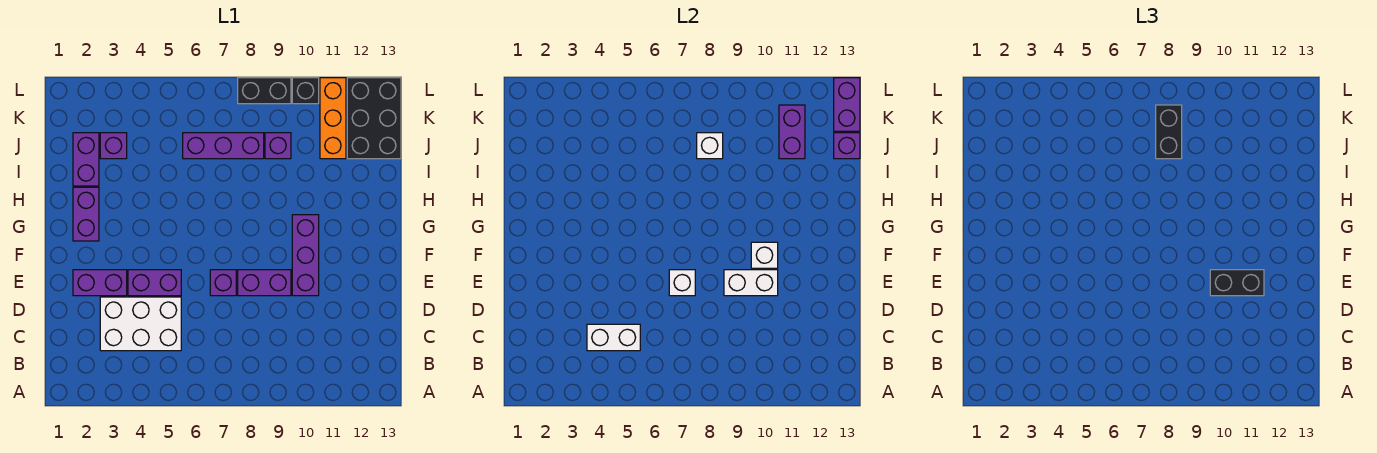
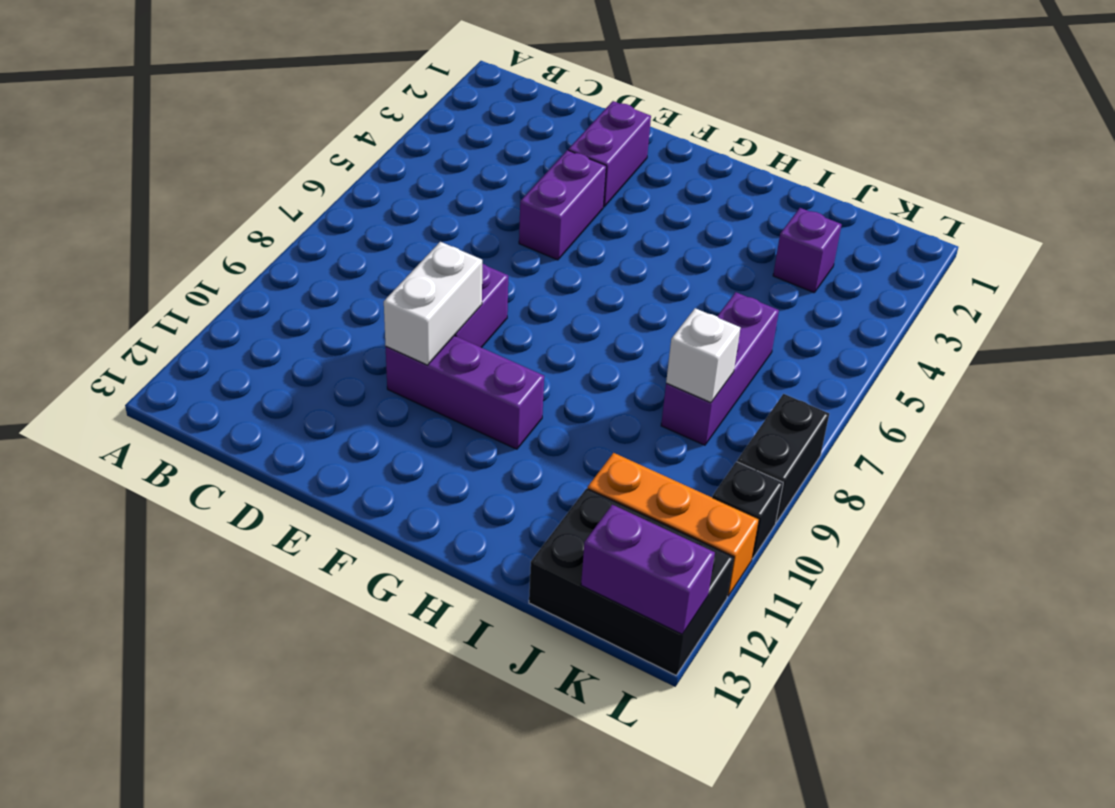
none -> white 2x3 brick [100,297,181,351]
none -> purple 1x1 brick [210,270,236,296]
none -> purple 1x2 brick [73,187,99,241]

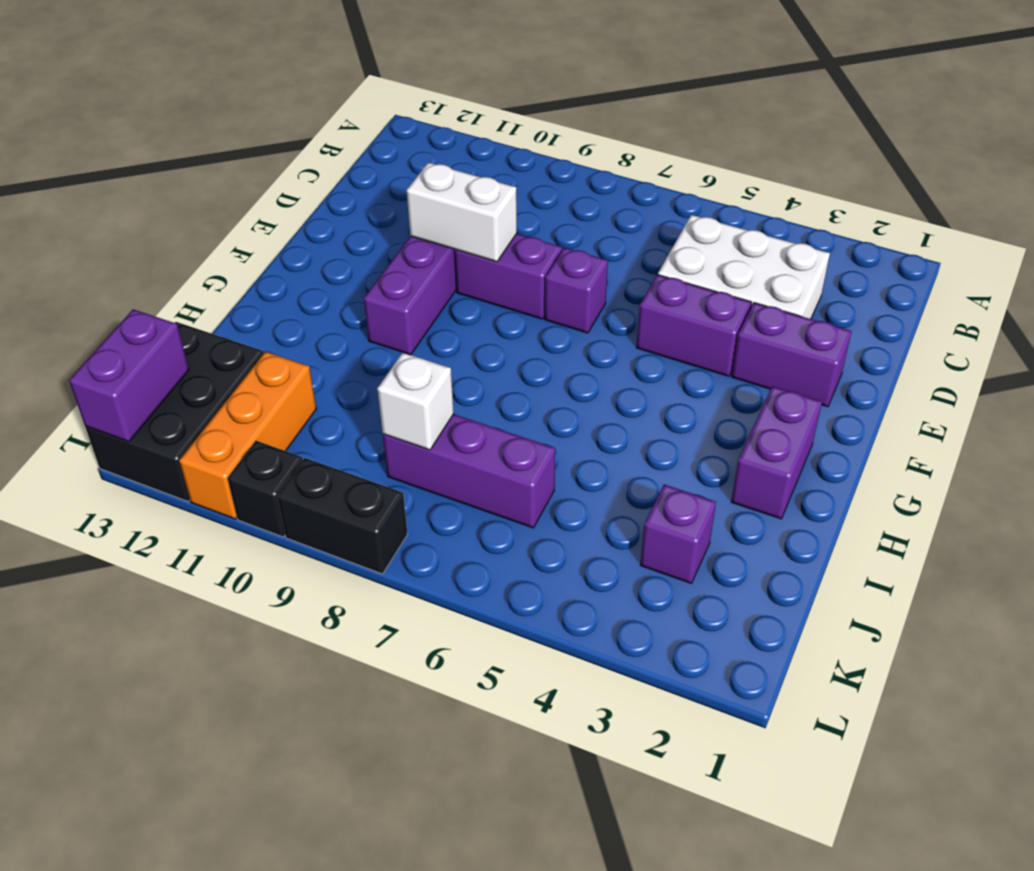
none -> purple 1x2 brick [73,133,99,186]
none -> purple 1x1 brick [265,133,291,159]
none -> white 1x2 brick [587,324,640,351]

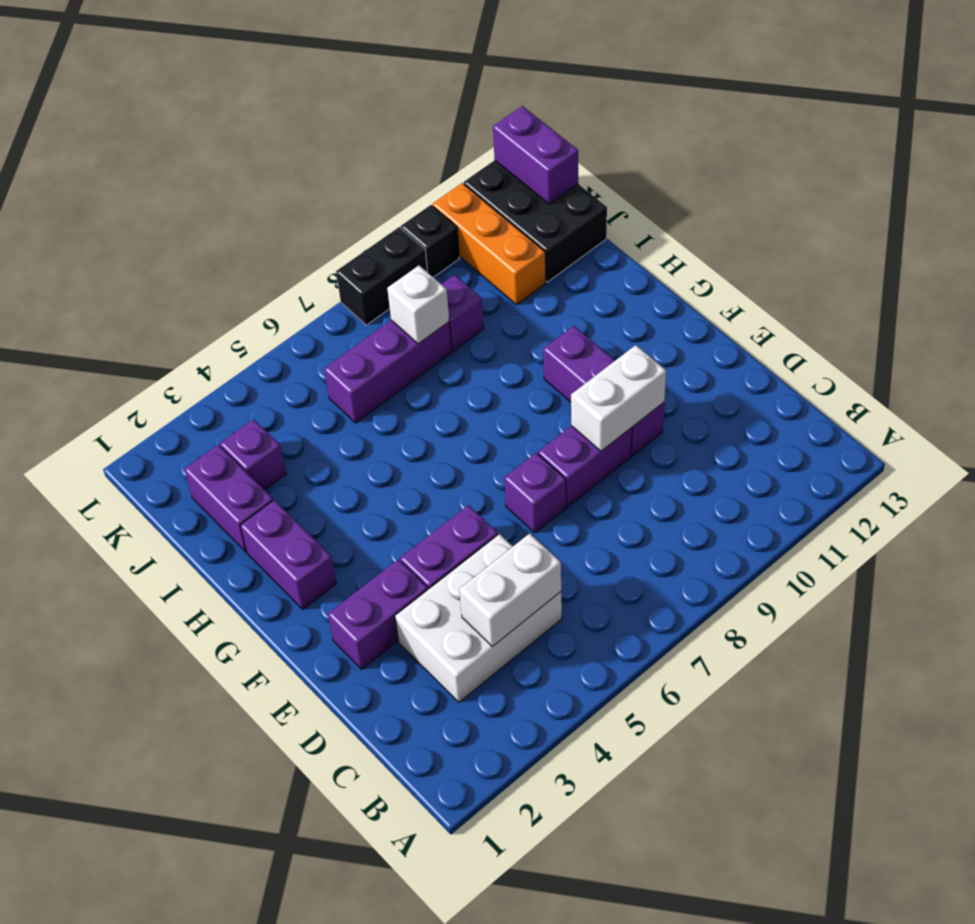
none -> white 1x1 brick [669,270,695,296]
none -> white 1x1 brick [751,242,778,268]
none -> purple 1x2 brick [779,105,805,159]

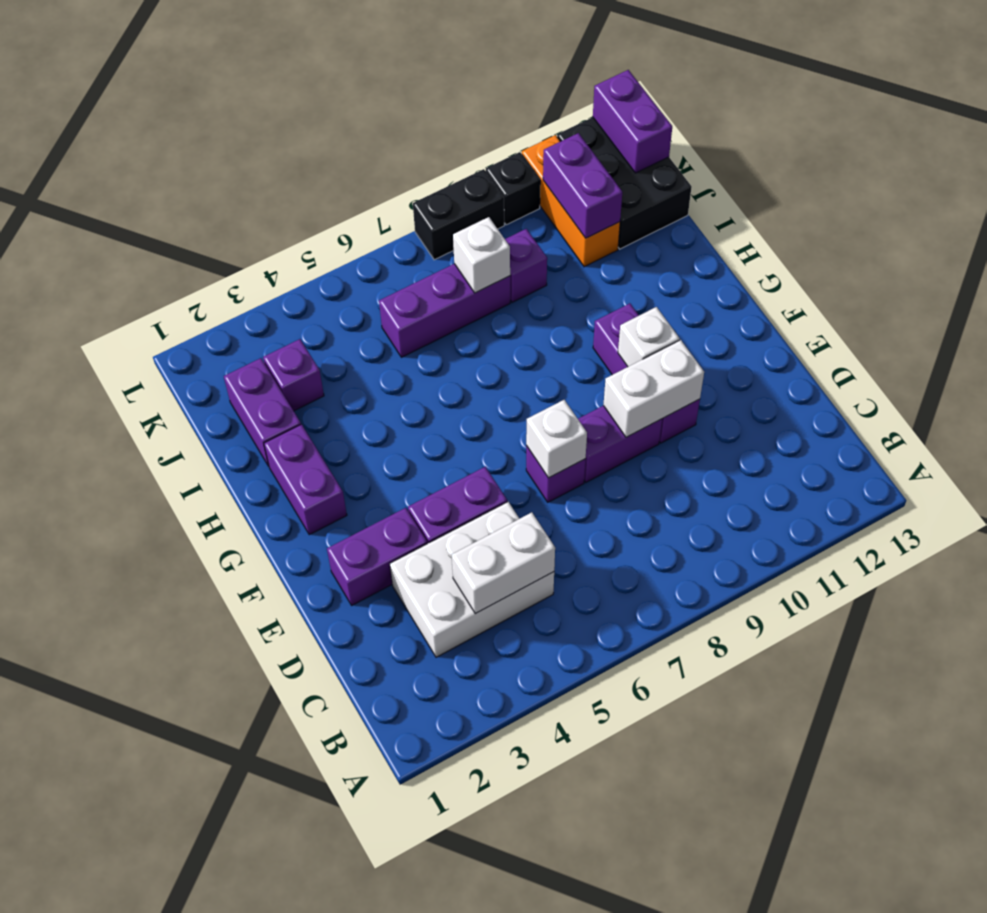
none -> purple 1x1 brick [834,133,860,159]
none -> black 1x2 brick [1210,270,1264,296]
none -> black 1x2 brick [1156,105,1182,159]

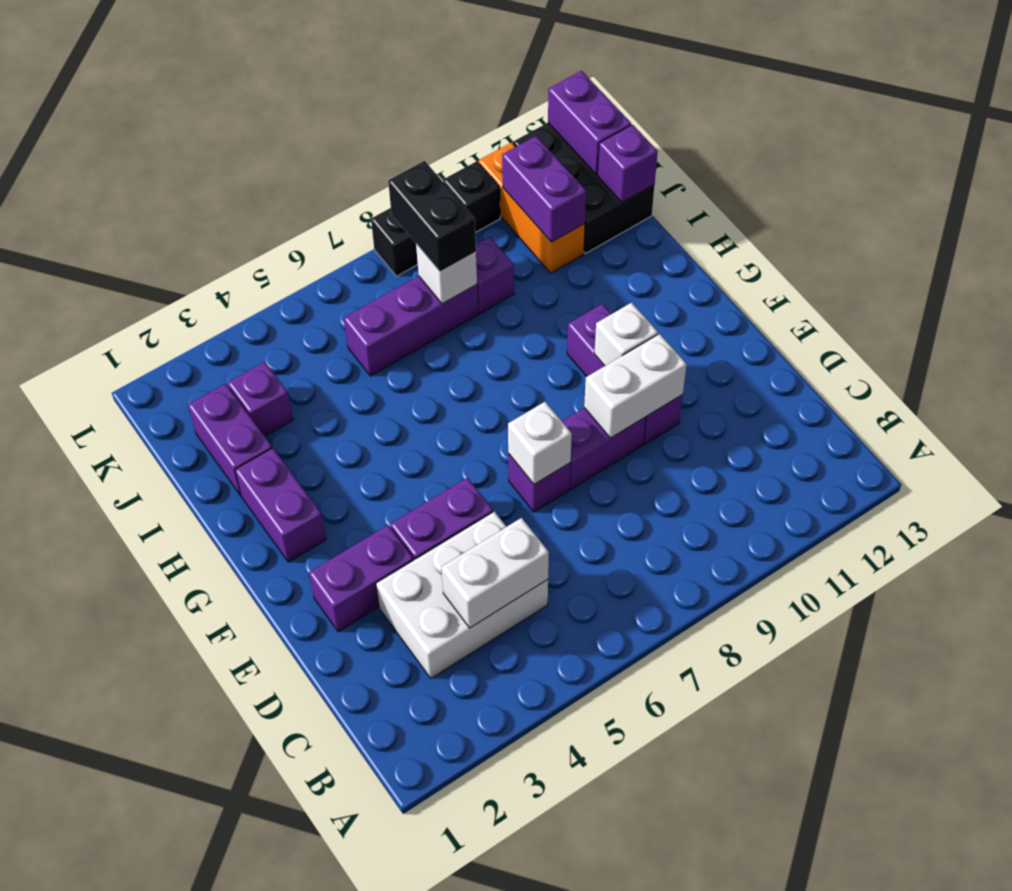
none -> black 1x2 brick [1210,270,1264,296]

